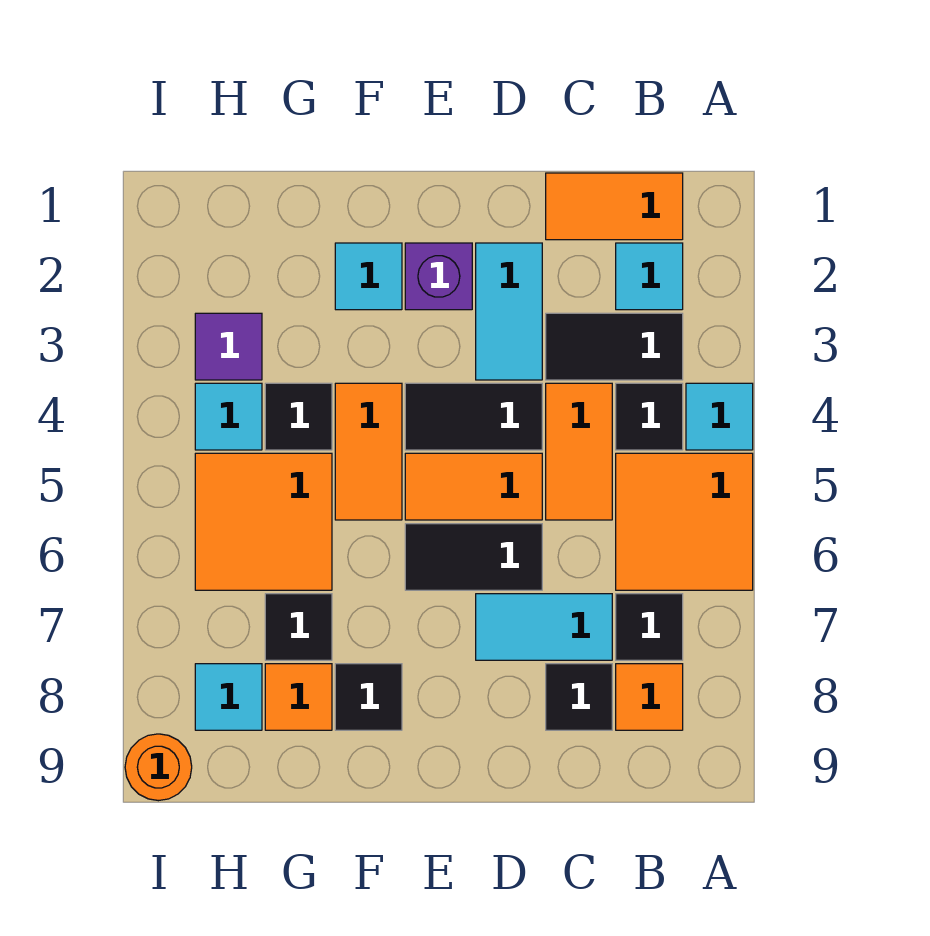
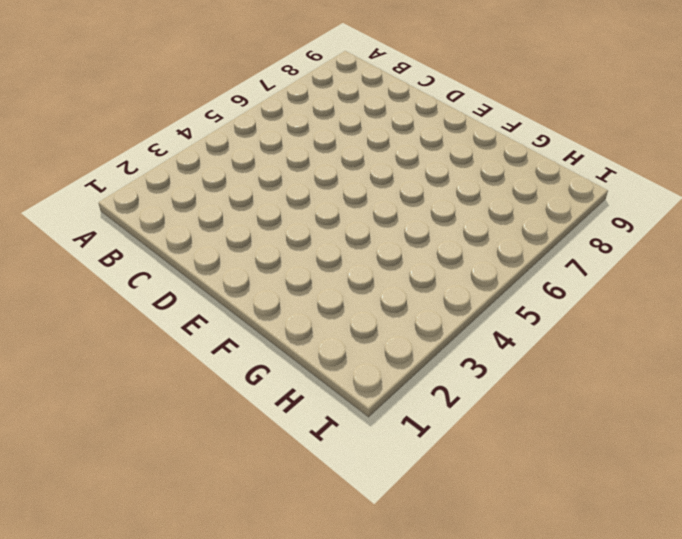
none -> cyan 1x1 tile [686,383,753,450]
none -> orange 2x2 tile [616,453,753,590]
none -> orange 1x2 tile [546,173,683,240]

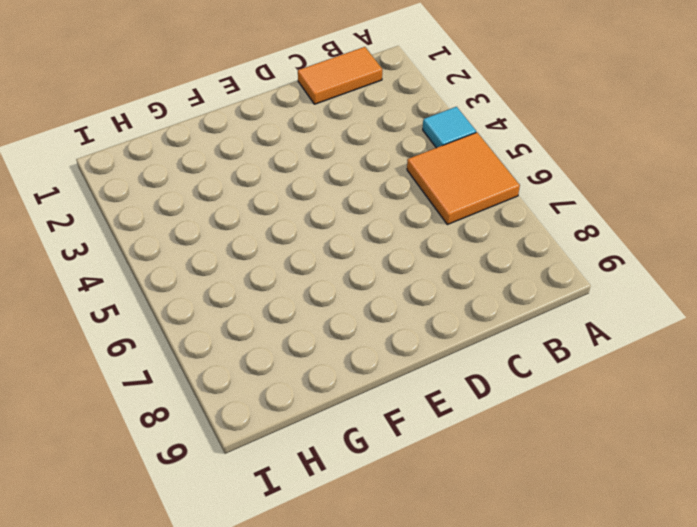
none -> cyan 1x1 tile [616,243,683,310]
none -> black 1x2 tile [546,313,683,380]
none -> black 1x1 tile [616,383,683,450]

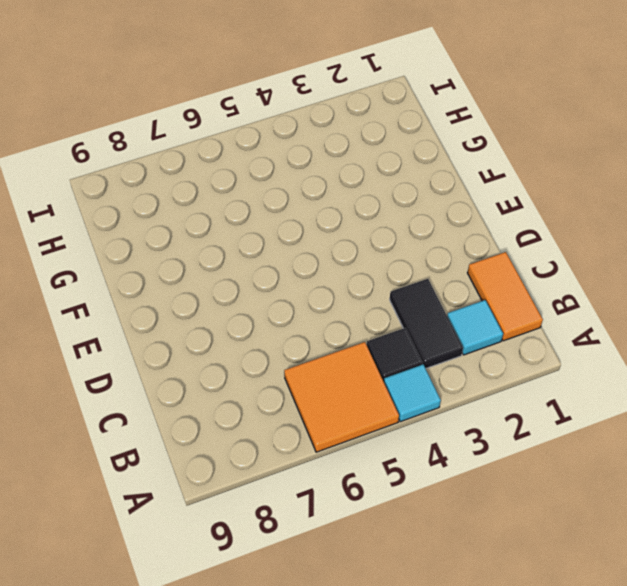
none -> black 1x1 tile [616,594,683,660]
none -> orange 1x1 tile [616,664,683,730]
none -> orange 1x2 tile [546,383,612,520]

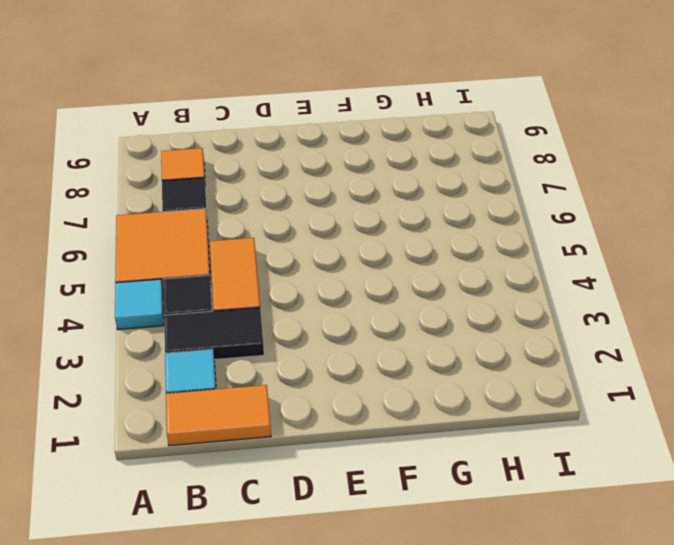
none -> cyan 1x2 tile [476,594,612,660]
none -> black 1x1 tile [546,664,612,730]
none -> cyan 1x2 tile [476,243,542,380]

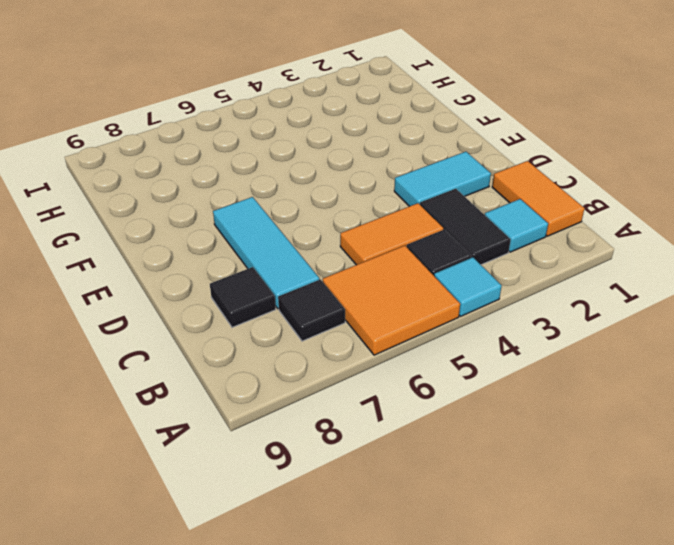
cyan 1x3 tile [213,197,319,309] -> cyan 1x2 tile [476,594,612,660]
none -> orange 1x1 tile [616,664,683,730]
none -> black 1x2 tile [405,383,542,450]
none -> orange 1x2 tile [405,453,542,520]

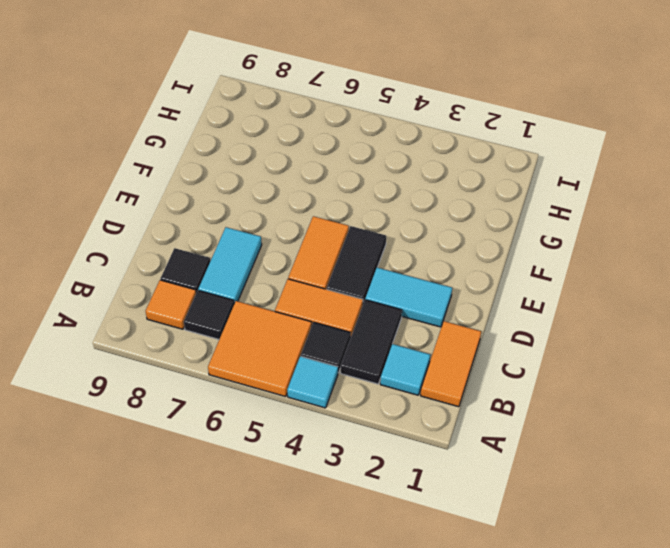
none -> black 1x2 tile [405,524,542,590]
none -> purple 1x1 brick [405,243,472,310]
none -> cyan 1x1 tile [335,243,402,310]

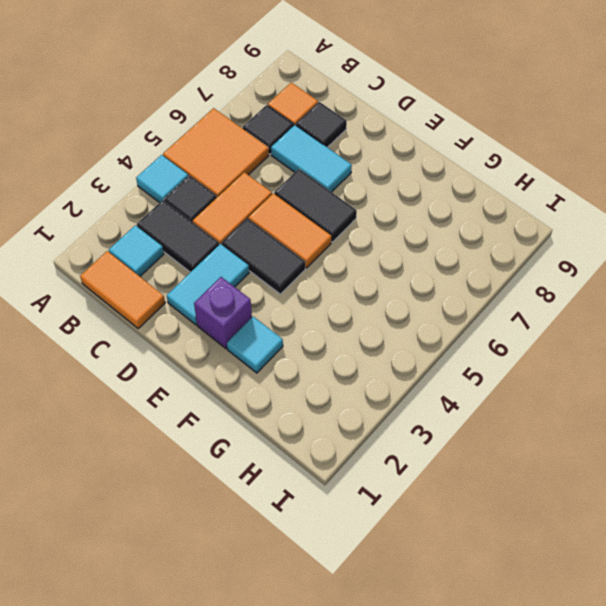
none -> orange 1x2 tile [335,383,402,520]
none -> black 1x1 tile [335,664,402,730]
none -> black 1x1 tile [265,383,332,450]

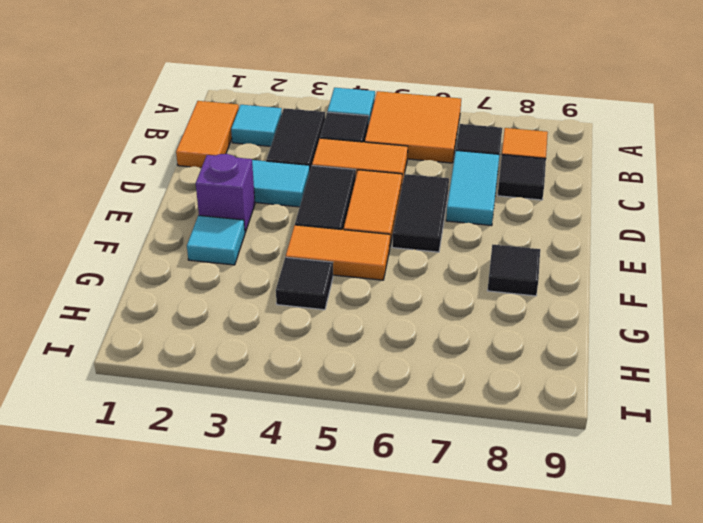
none -> orange 2x2 tile [195,453,332,590]
none -> black 1x1 tile [265,594,332,660]
none -> orange 1x1 tile [265,664,332,730]

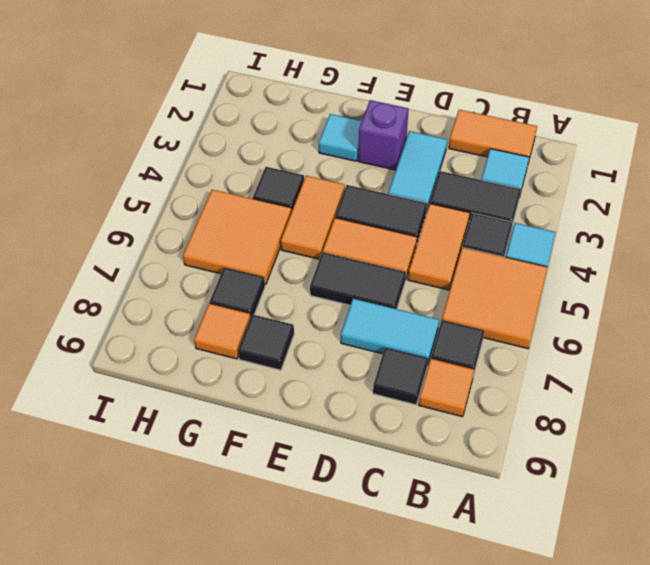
none -> purple 1x1 tile [195,313,262,380]
none -> cyan 1x1 tile [195,383,262,450]
none -> cyan 1x1 tile [195,664,262,730]

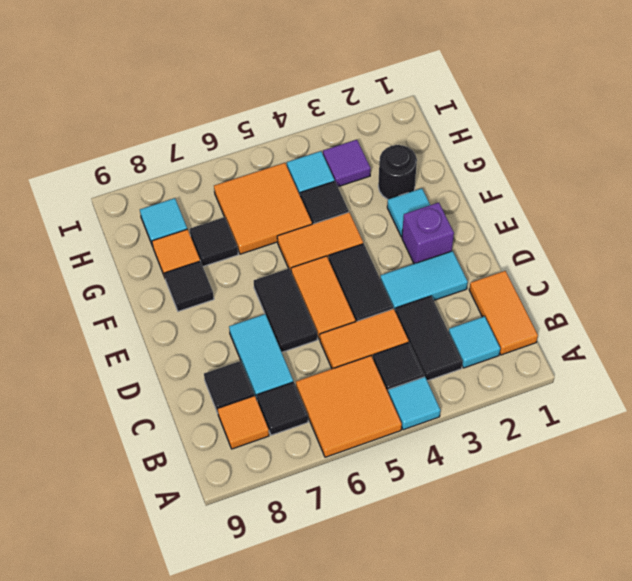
black 1x1 round brick [378,145,417,199] -> none
none -> orange 1x1 round brick [125,734,192,801]

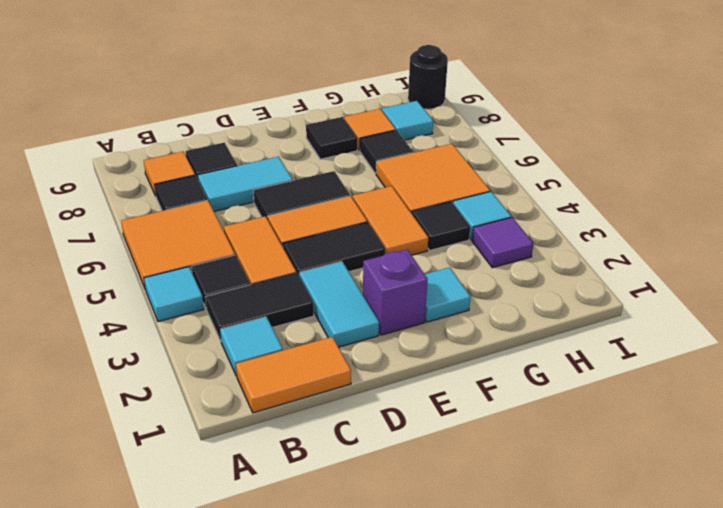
black 1x1 round brick [408,45,448,109] -> orange 1x1 round brick [125,734,192,801]

